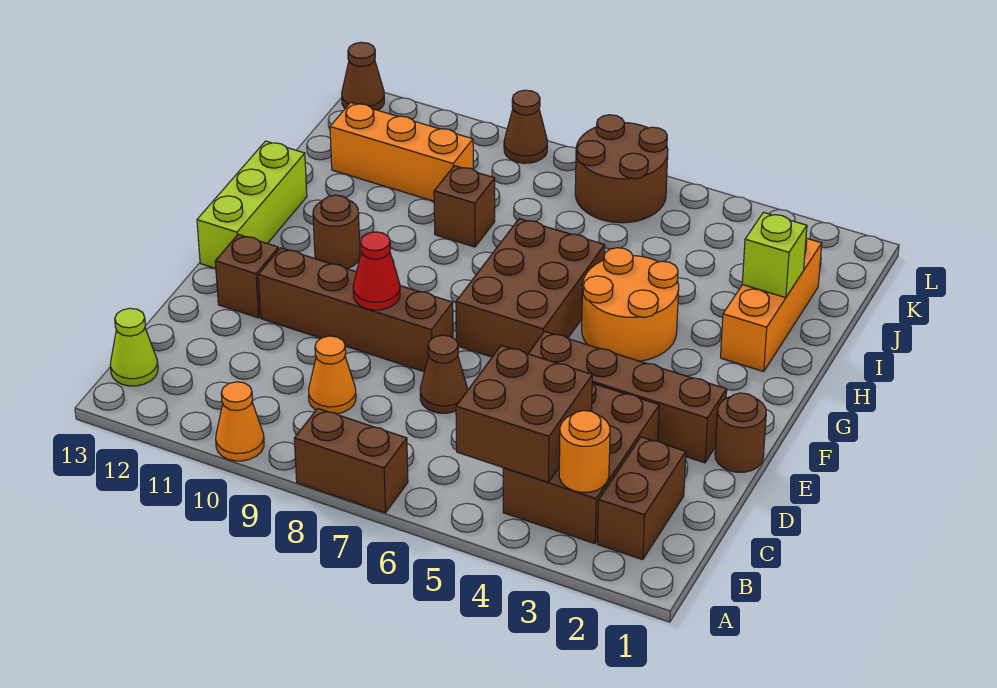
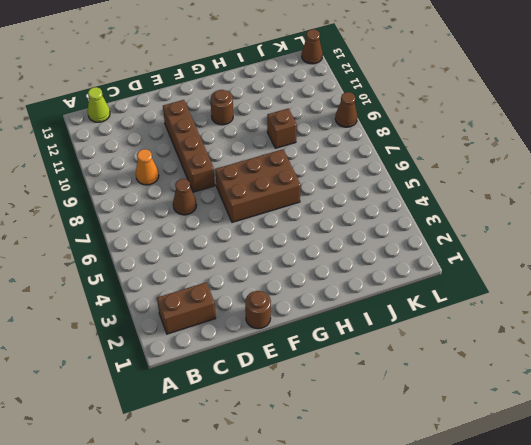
none -> brown 1x2 brick [294,408,408,513]
none -> orange 1x1 cone [216,382,264,461]
none -> brown 2x3 brick [503,383,659,544]

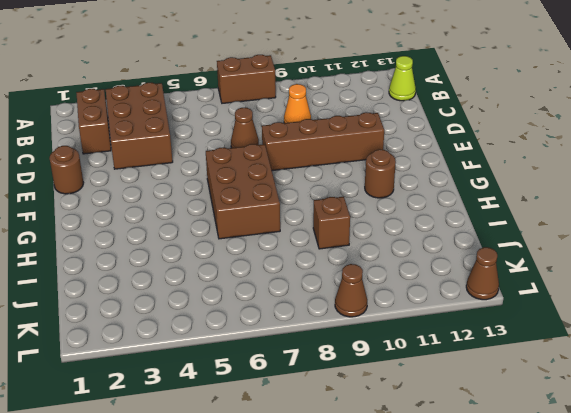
none -> orange 1x1 cone [216,382,264,461]
none -> brown 1x4 brick [528,331,727,463]
none -> brown 1x1 brick [215,234,279,318]

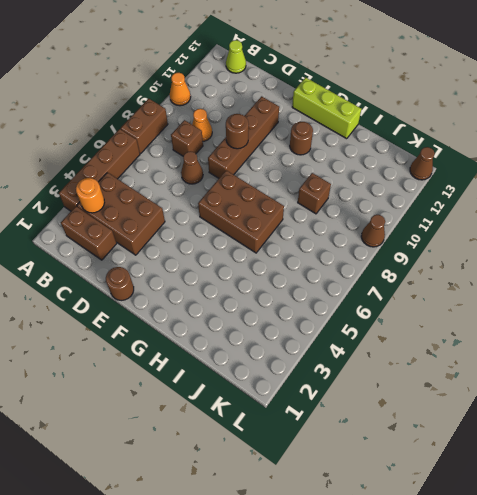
brown 1x4 brick [59,129,140,211] -> brown 1x4 brick moved to [528,331,727,463]
brown 1x1 brick [171,120,203,156] -> brown 1x1 brick moved to [215,234,279,318]
brown 1x1 round brick [226,114,249,149] -> red 1x1 cone [353,232,400,310]
none -> orange 2x2 round brick [582,248,679,361]
none -> orange 1x3 brick [721,238,822,372]
none -> orange 1x3 brick [330,103,473,201]

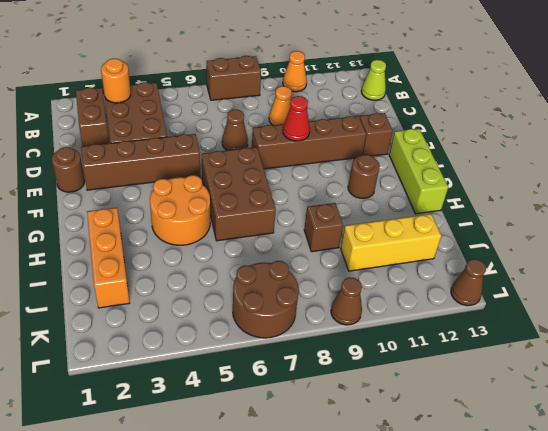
yellow 1x3 brick [341,214,441,271] -> orange 1x3 brick [330,103,473,201]
none -> brown 2x2 brick [456,345,592,482]
none -> lime 1x1 brick [742,212,807,298]

